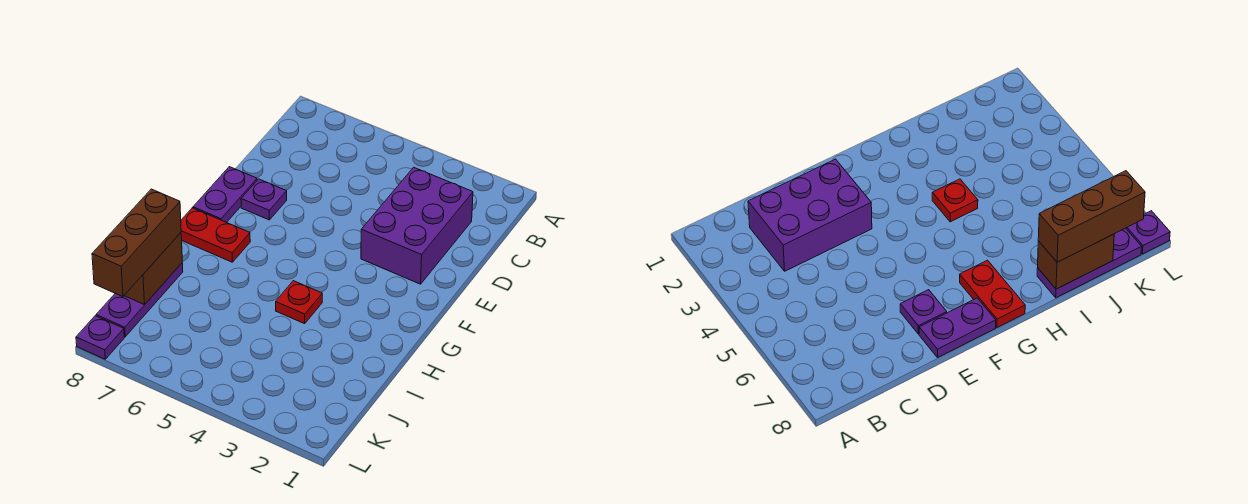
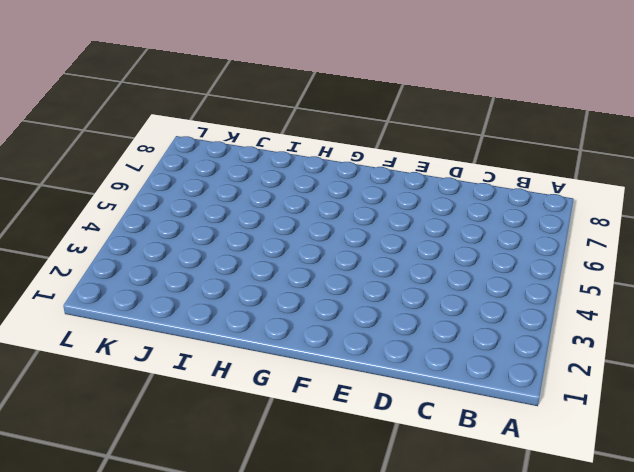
none -> purple 2x3 brick [361,167,473,284]
none -> purple 1x1 plate [241,179,287,220]

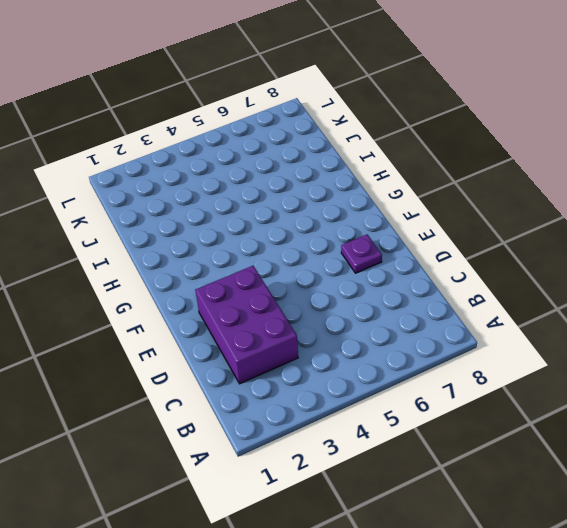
none -> purple 1x2 plate [193,167,257,222]
none -> red 1x2 plate [181,208,250,262]

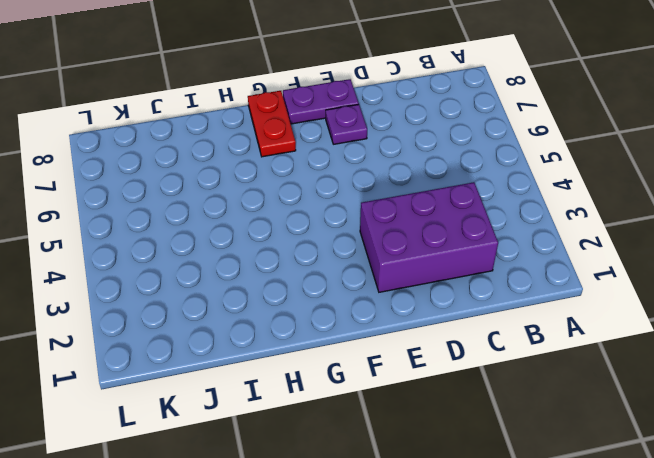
none -> red 1x1 plate [276,281,322,324]
none -> purple 1x3 plate [96,263,183,337]

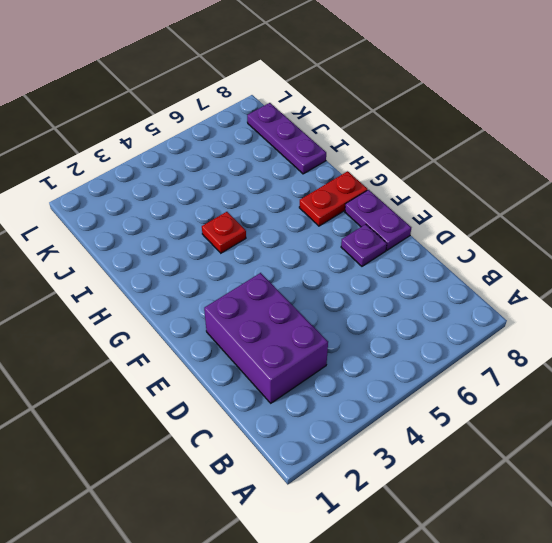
none -> purple 1x1 plate [76,316,124,359]
none -> brown 1x2 brick [124,233,182,305]

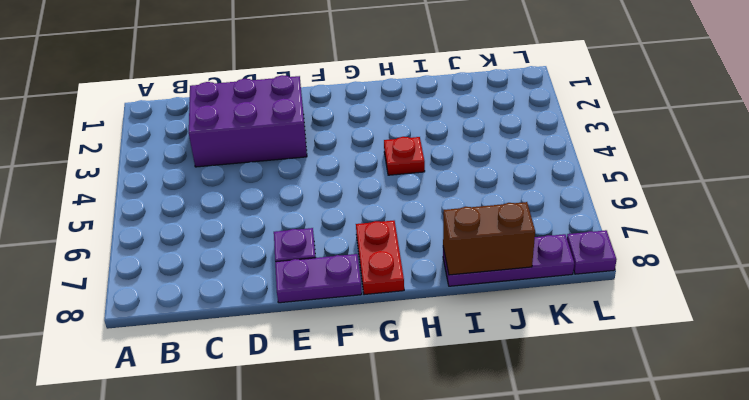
none -> brown 1x3 brick [92,189,181,297]

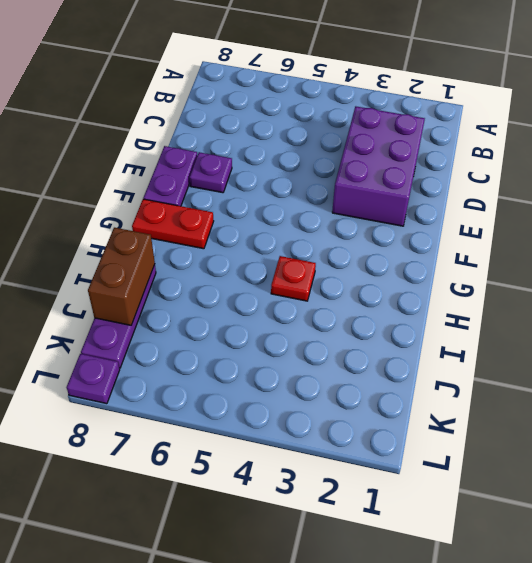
none -> brown 1x3 brick [92,189,181,297]

